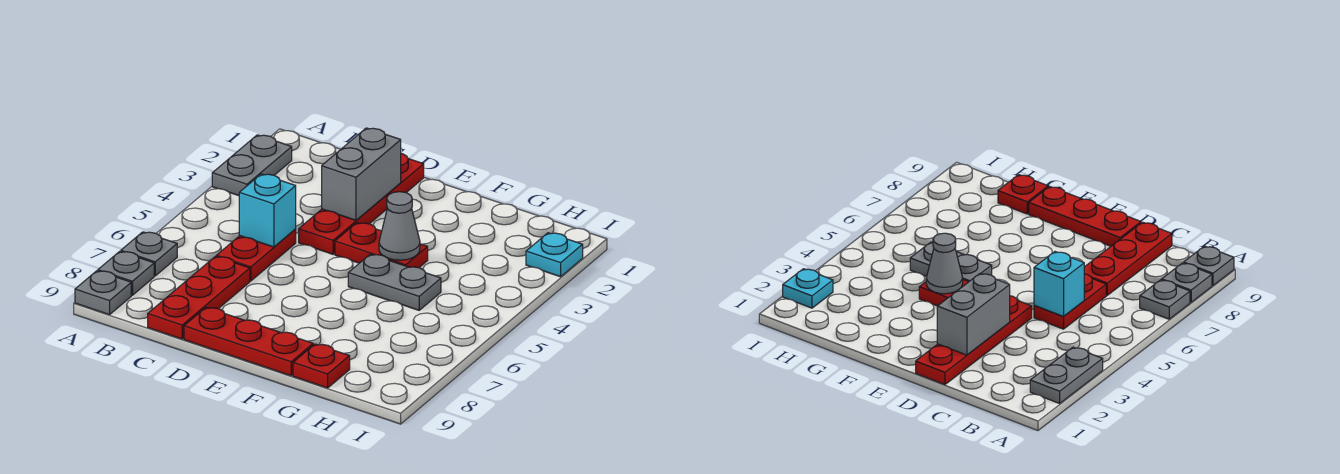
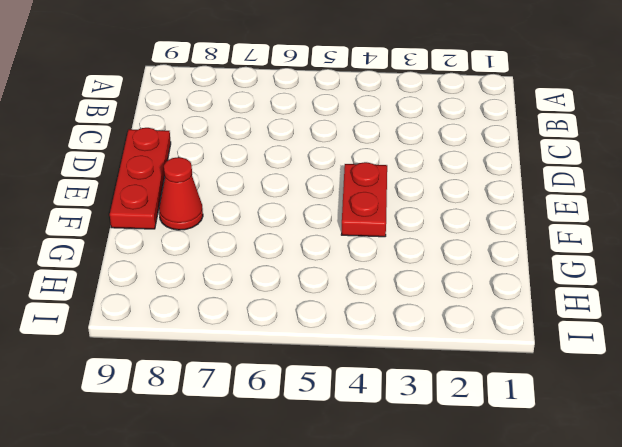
red 1x1 cone [159,157,203,230] -> none
none -> grey 1x2 plate [212,135,292,196]
none -> grey 1x1 plate [121,232,177,276]
none -> grey 1x1 plate [98,251,154,295]

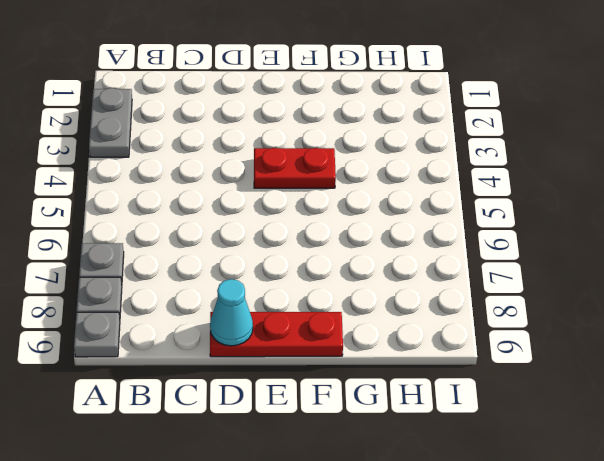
cyan 1x1 cone [210,279,253,346] -> none
none -> red 1x2 plate [216,229,296,281]
none -> red 1x3 plate [148,256,250,339]
none -> red 1x4 plate [299,154,424,254]

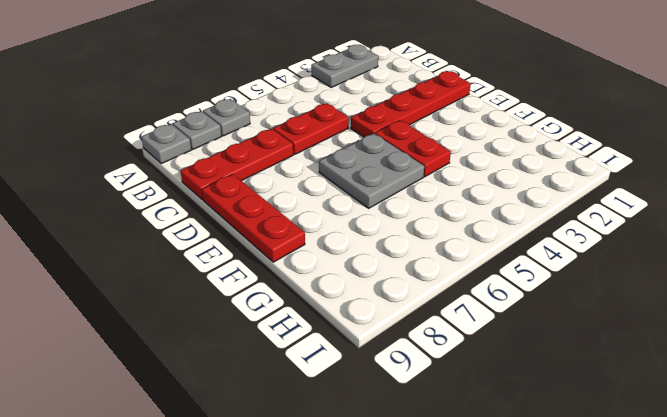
grey 2x2 plate [319,133,424,208] -> grey 1x2 plate [348,254,441,310]
none -> red 1x1 plate [293,344,350,388]
none -> cyan 1x1 plate [526,233,583,277]
none -> cyan 1x1 brick [239,174,296,247]

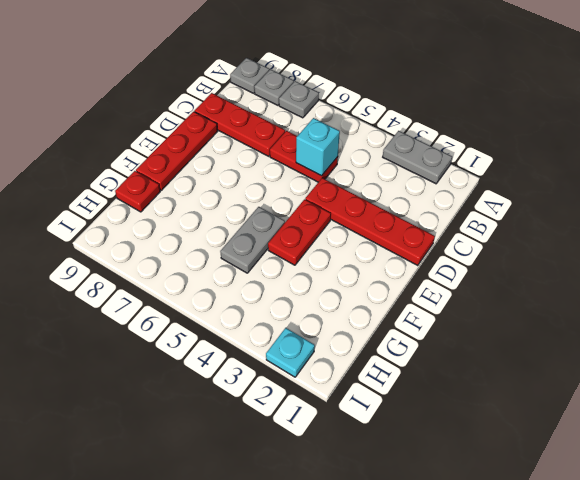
none -> grey 1x2 brick [322,128,401,220]
none -> grey 1x1 cone [379,192,420,260]

